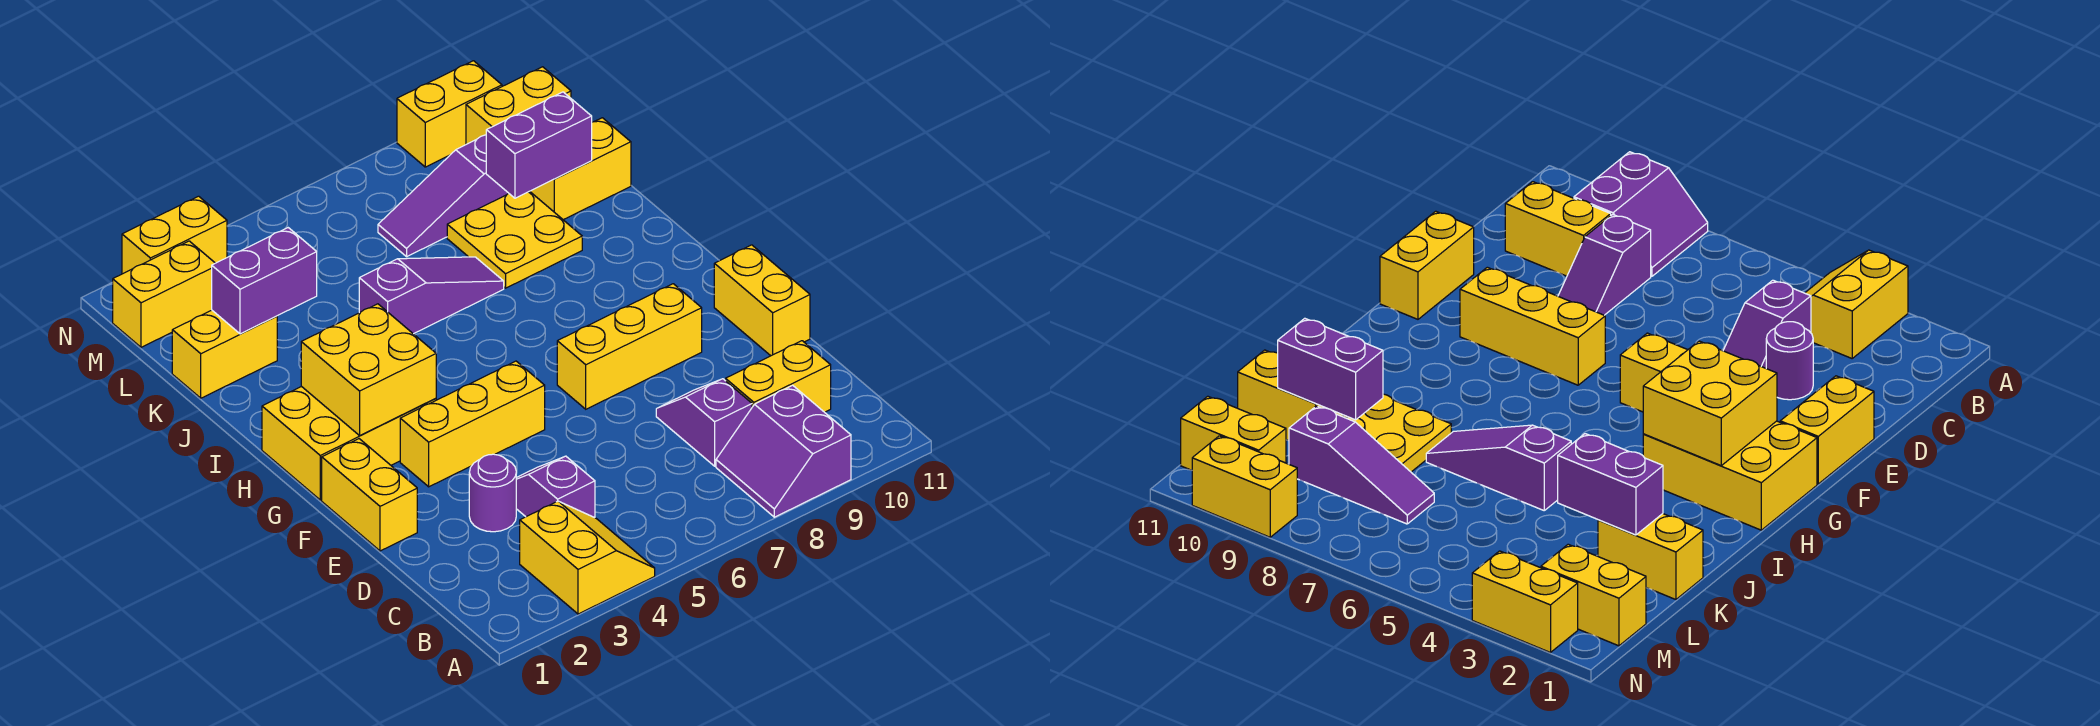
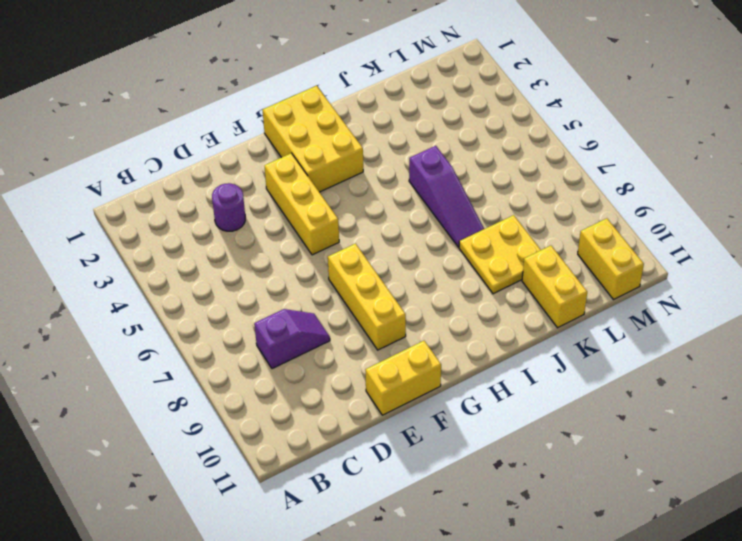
none -> yellow 2x2 slope [520,501,655,614]
none -> purple 2x2 slope [716,385,851,517]
none -> purple 1x2 slope [516,456,595,518]

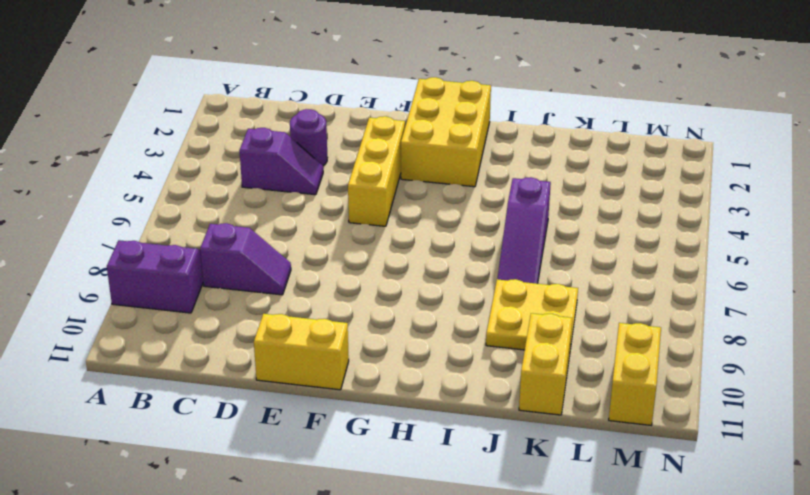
none -> yellow 2x2 slope [520,501,655,614]
none -> yellow 1x2 brick [726,341,831,412]
none -> yellow 1x2 brick [322,439,417,551]

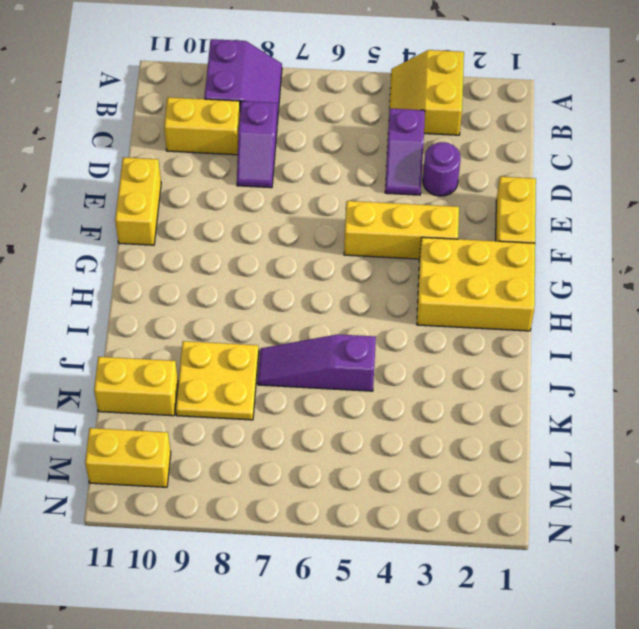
none -> yellow 1x3 brick [557,284,702,409]
none -> yellow 1x2 brick [172,310,277,398]
none -> purple 1x3 slope [378,135,508,257]

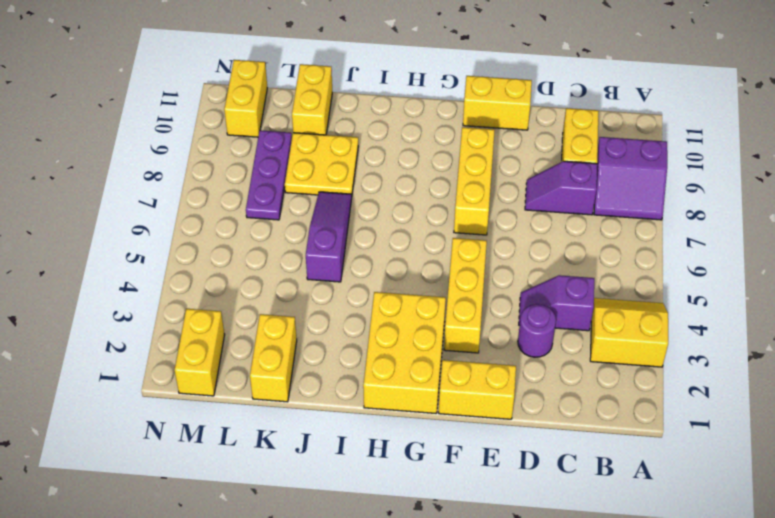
purple 1x3 plate [246,130,292,220] -> purple 1x3 slope [378,135,508,257]
none -> yellow 1x2 brick [122,196,227,274]
none -> yellow 1x2 brick [397,61,502,167]
none -> yellow 2x2 brick [301,304,436,436]

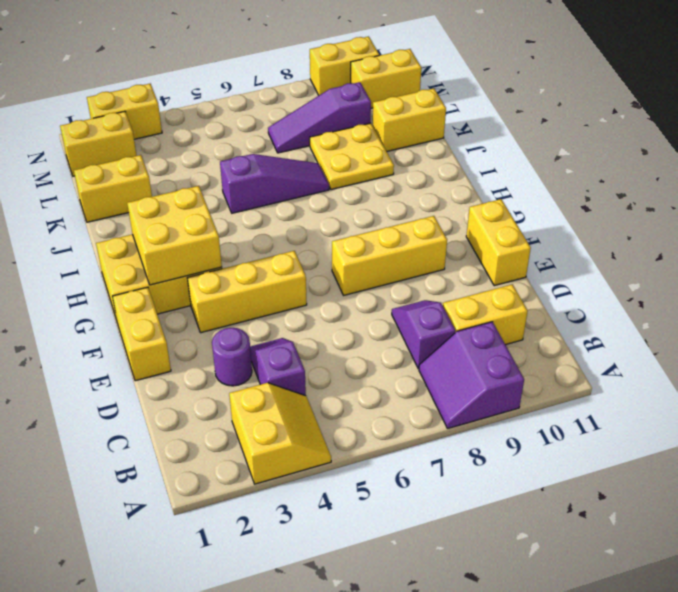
none -> purple 1x2 brick [212,228,317,334]
none -> purple 1x2 brick [486,92,592,198]

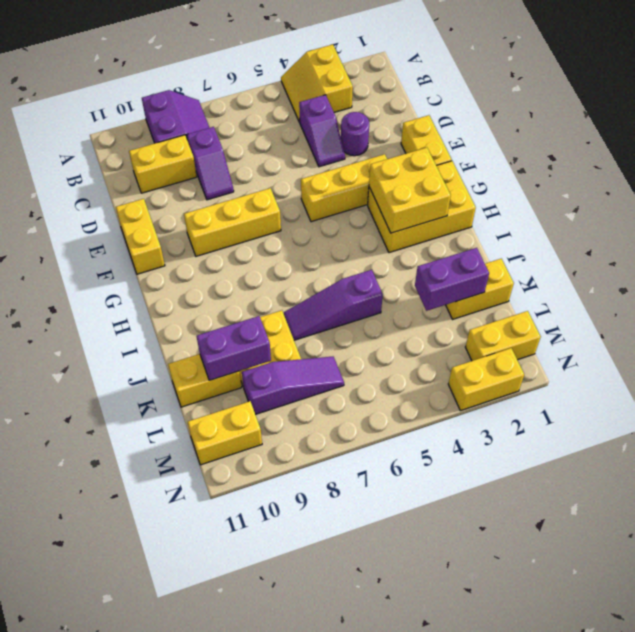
none -> yellow 1x2 brick [397,61,502,167]

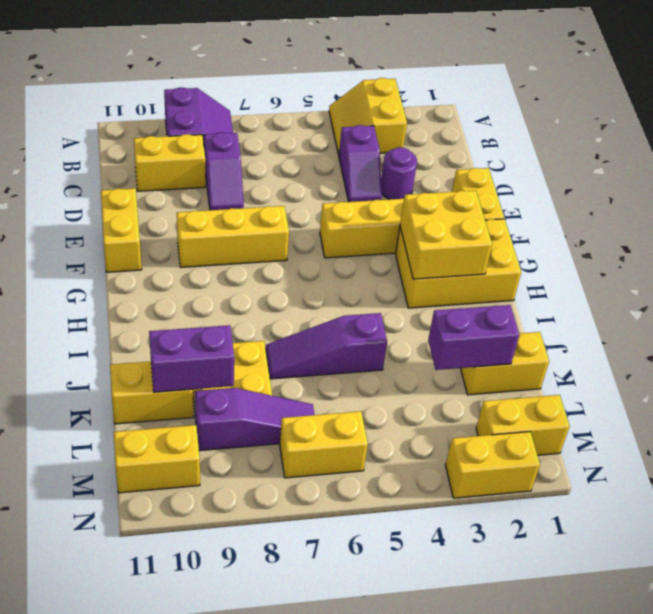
yellow 1x2 brick [280,411,368,478] -> yellow 1x2 brick moved to [397,61,502,167]

